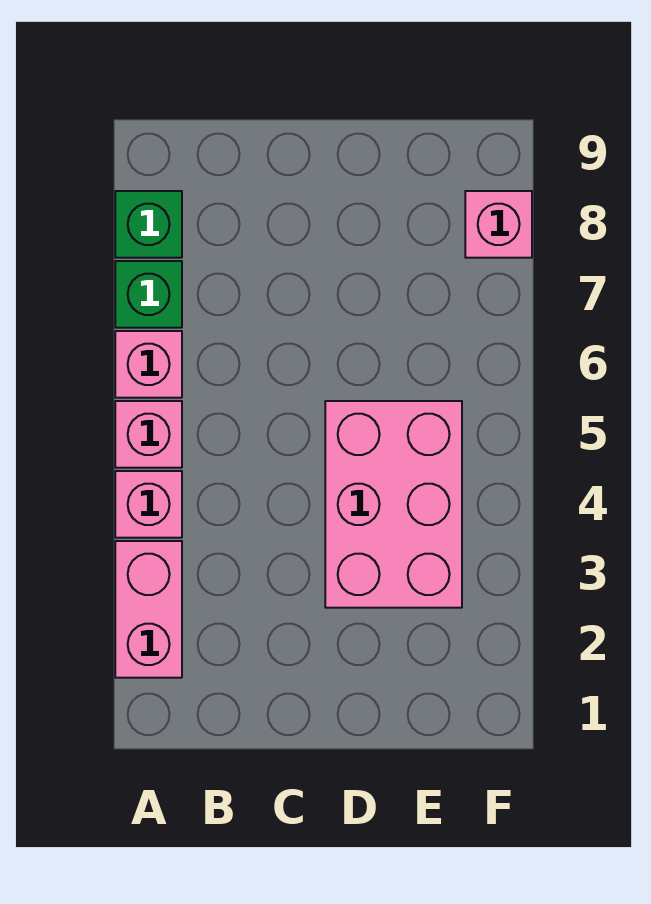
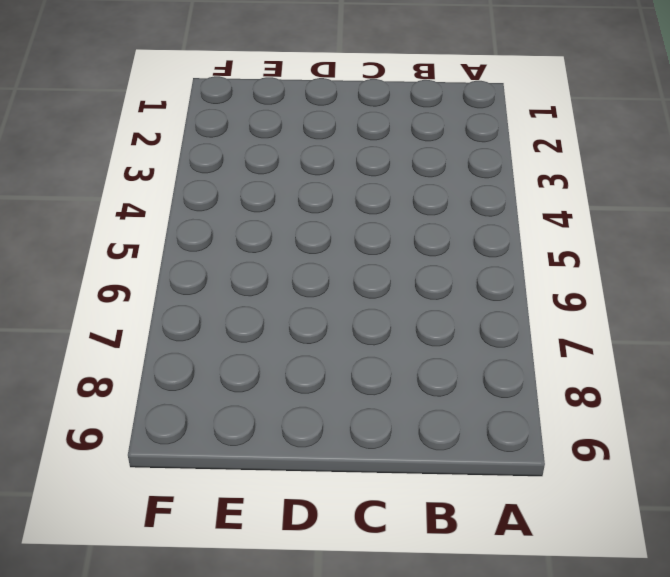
none -> pink 1x2 brick [115,541,182,678]
none -> pink 1x1 brick [115,471,182,538]

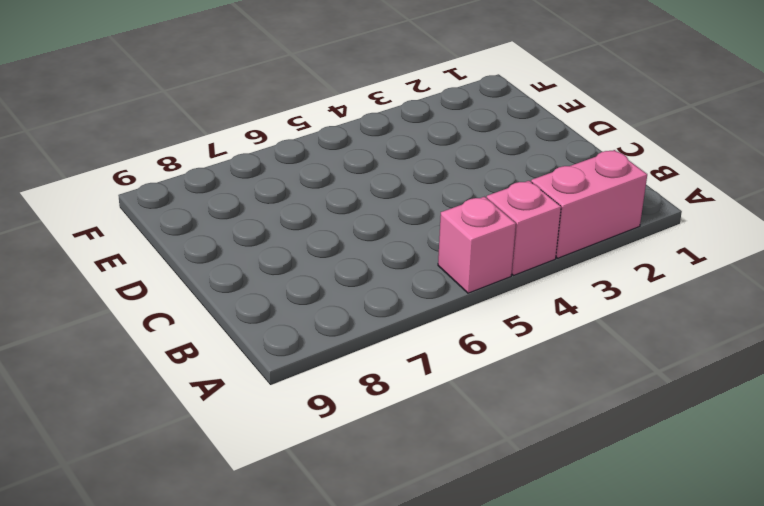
none -> pink 1x1 brick [115,331,182,398]
none -> green 1x1 brick [115,261,182,328]

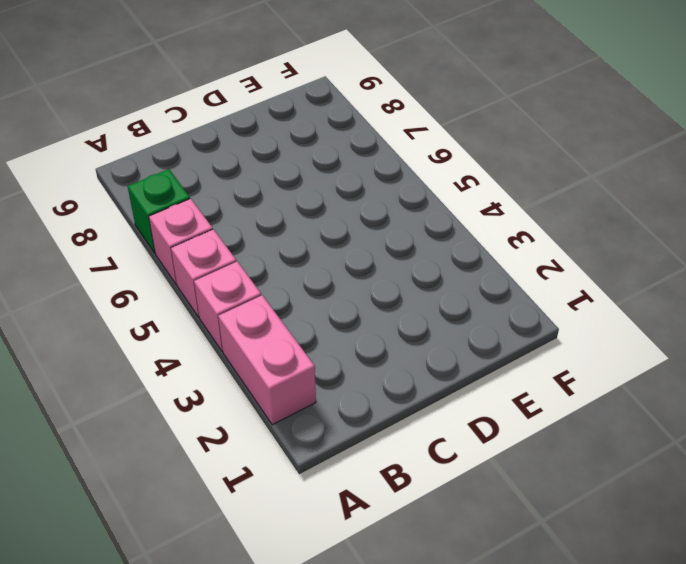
none -> green 1x1 brick [115,191,182,258]
none -> pink 2x3 brick [325,401,462,608]

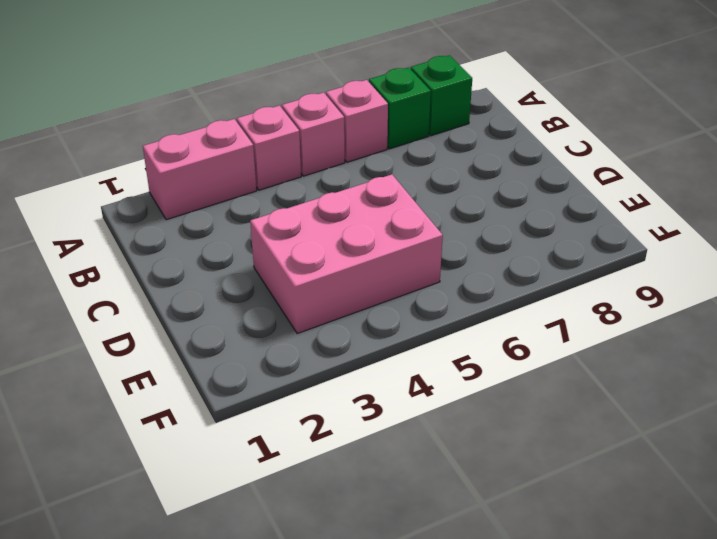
none -> pink 1x1 brick [465,191,532,258]

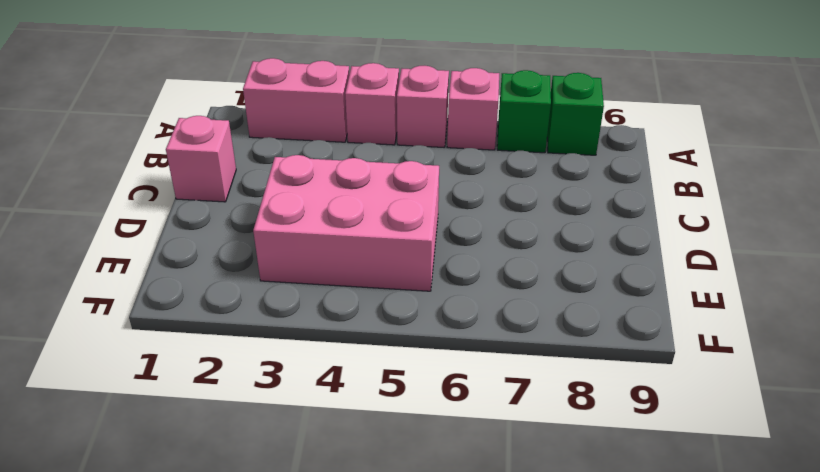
pink 1x1 brick [166,116,236,202] -> pink 1x1 brick moved to [465,191,532,258]

